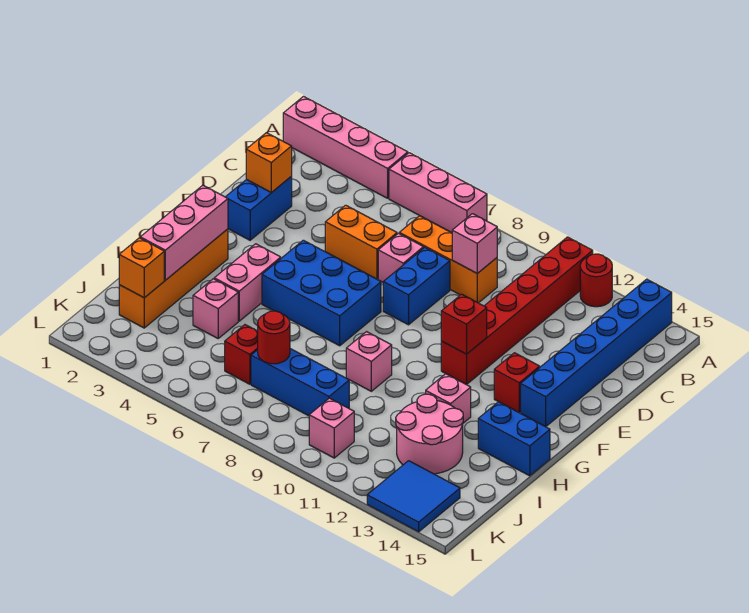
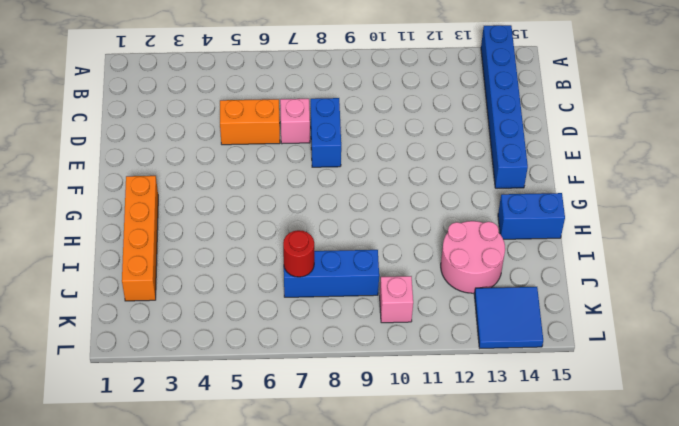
none -> pink 1x4 brick [283,96,408,198]
none -> pink 1x3 brick [389,153,487,233]
none -> red 1x6 brick [441,237,593,385]

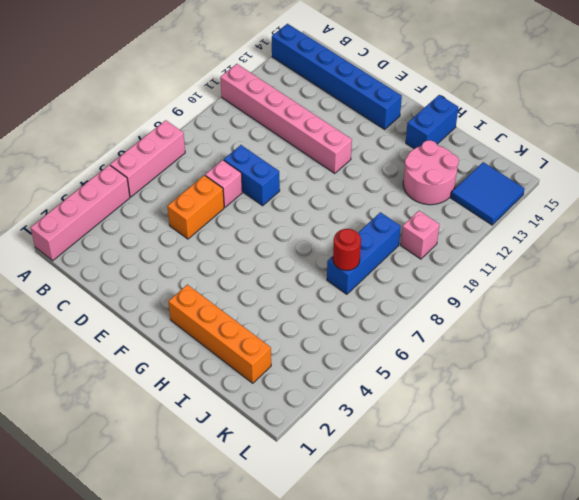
pink 1x6 brick [220,64,352,173] -> red 1x6 brick [441,237,593,385]
none -> red 1x1 round brick [580,254,612,307]
none -> orange 1x3 brick [399,216,497,303]
none -> blue 1x2 brick [226,177,292,240]

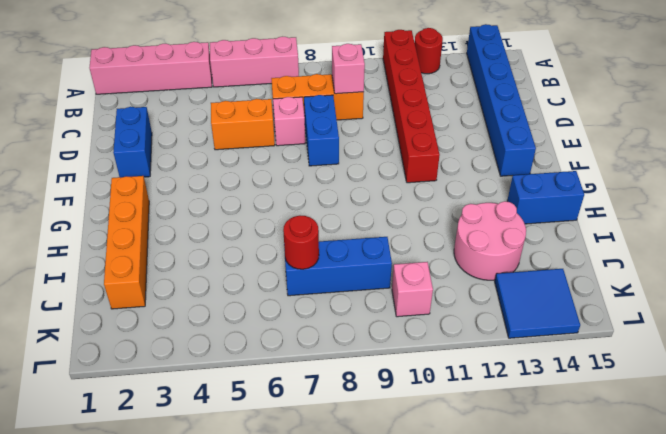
none -> blue 2x3 brick [262,240,381,346]
none -> red 1x1 brick [494,353,540,413]
none -> pink 1x2 brick [214,244,281,321]

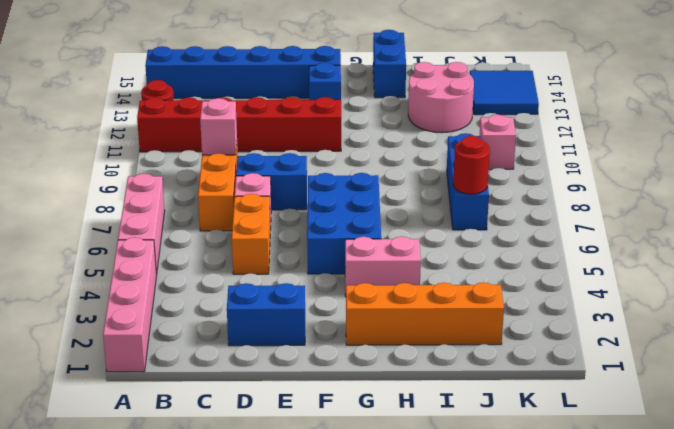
blue 1x1 brick [309,62,341,100] -> red 1x1 brick [494,353,540,413]
none -> pink 1x1 brick [346,332,392,391]
none -> pink 1x1 brick [426,374,471,423]
none -> pink 1x1 brick [193,279,238,338]

